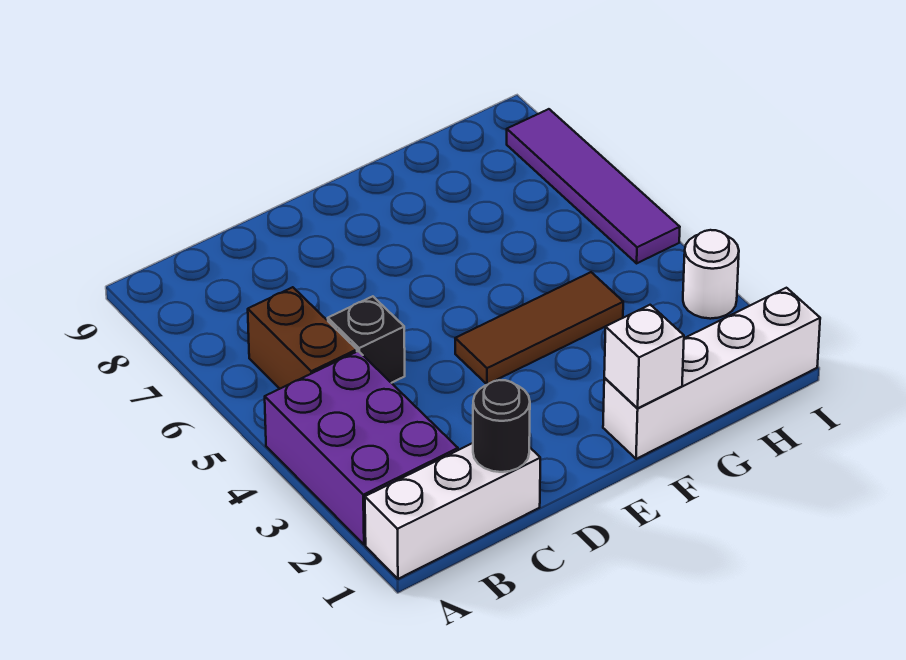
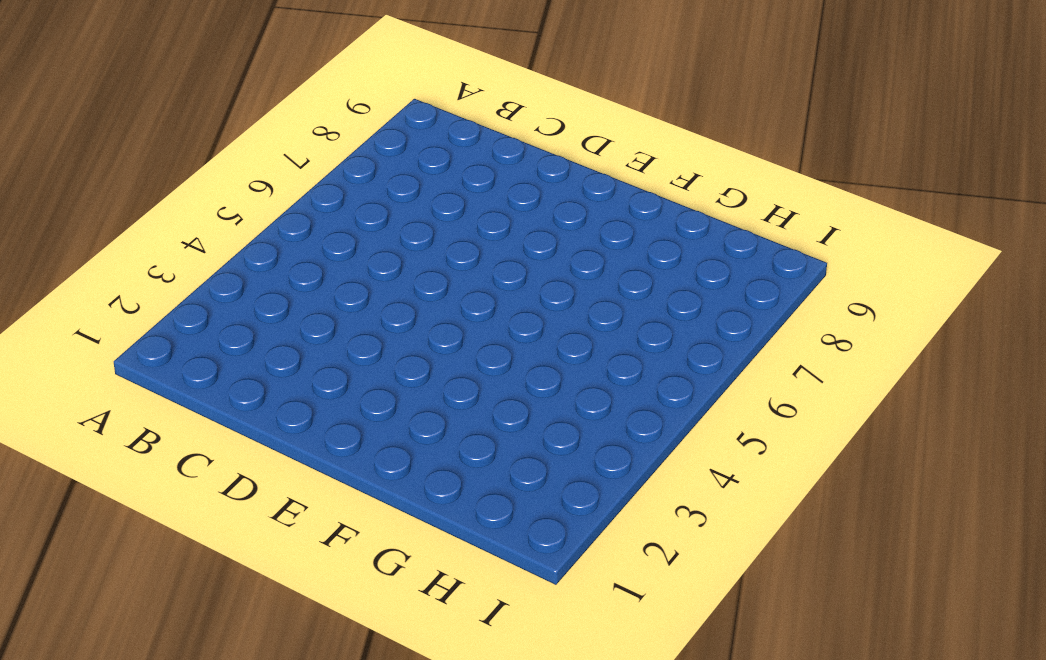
none -> white 1x3 brick [365,443,540,579]
none -> purple 2x3 brick [265,351,458,545]

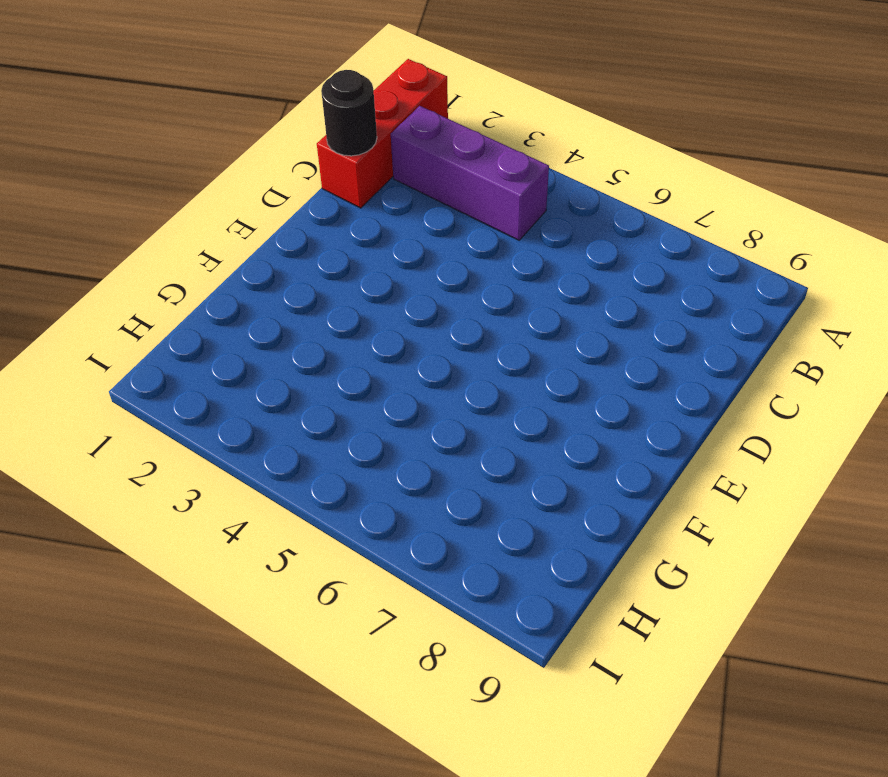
red 1x3 brick [317,59,448,208] -> white 1x3 brick [365,443,540,579]
purple 1x3 brick [391,106,549,240] -> purple 2x3 brick [265,351,458,545]
none -> brown 1x2 brick [248,287,357,389]
none -> black 1x1 brick [328,296,405,383]

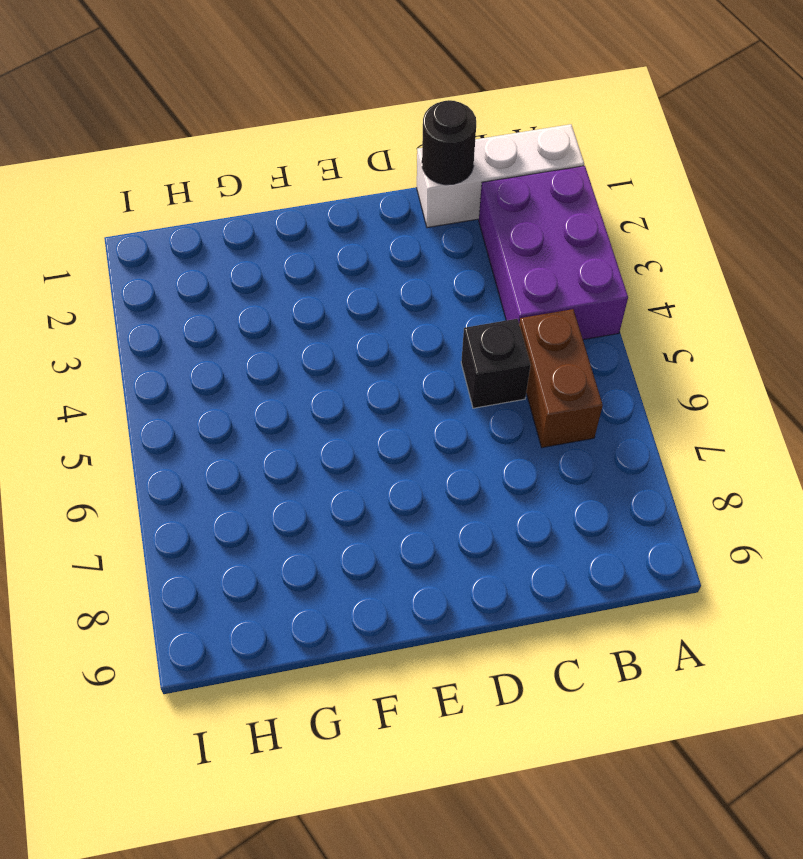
none -> brown 1x3 tile [455,272,623,384]
none -> white 1x4 brick [603,288,820,459]

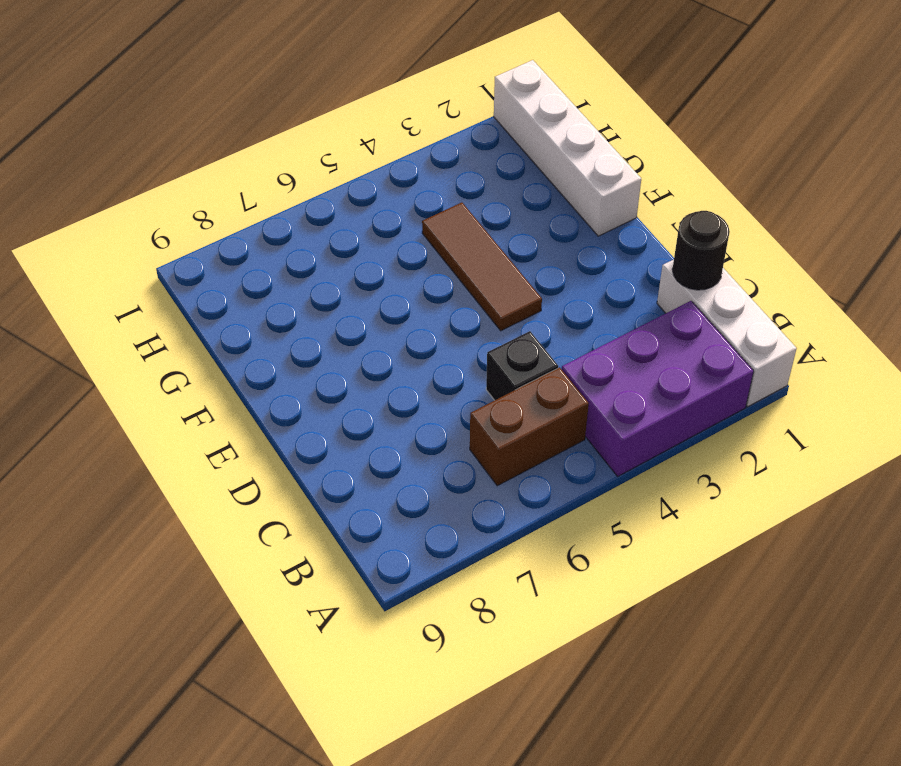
none -> white 1x1 round brick [683,230,739,319]
none -> purple 1x4 tile [507,109,680,263]

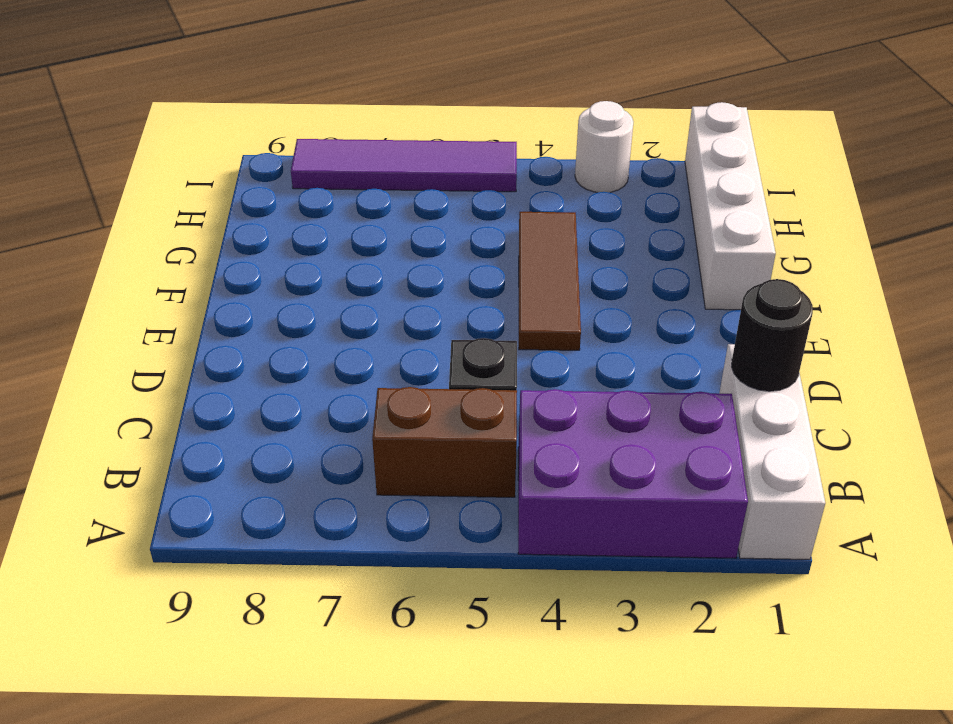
none -> white 1x1 brick [604,305,684,408]

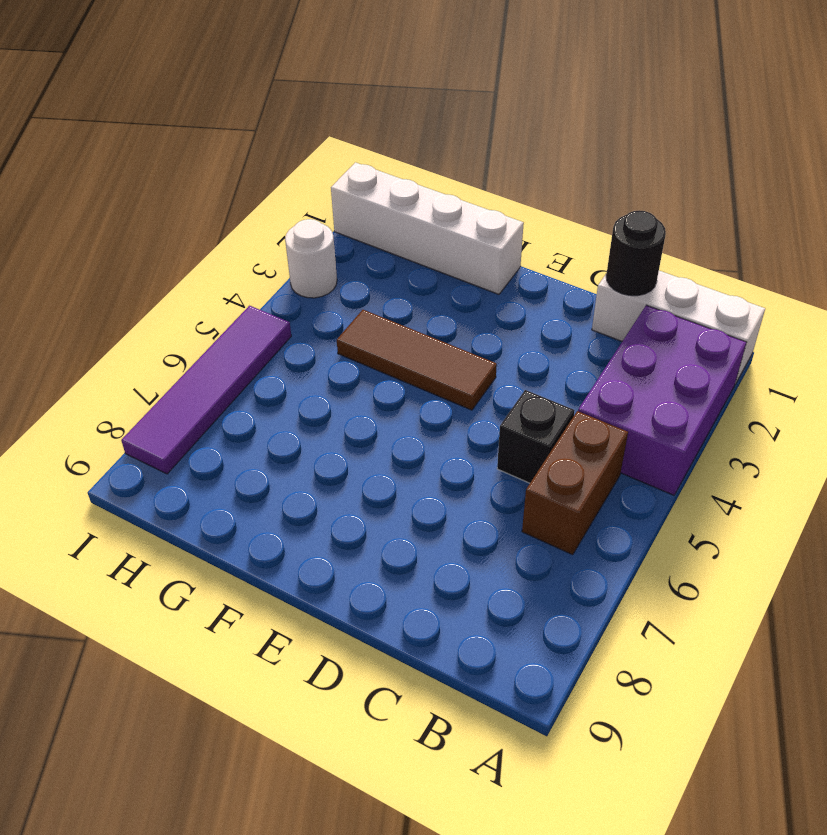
none -> white 1x1 brick [604,305,684,408]

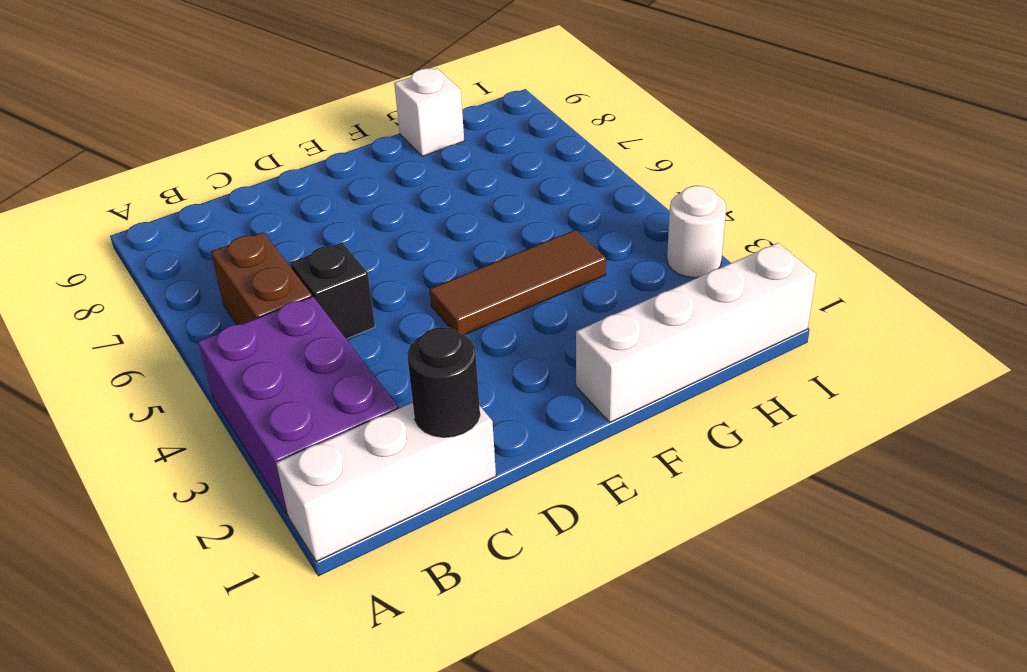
white 1x1 brick [394,68,464,156] -> white 1x1 brick moved to [604,305,684,408]
none -> purple 1x4 tile [507,109,680,263]

